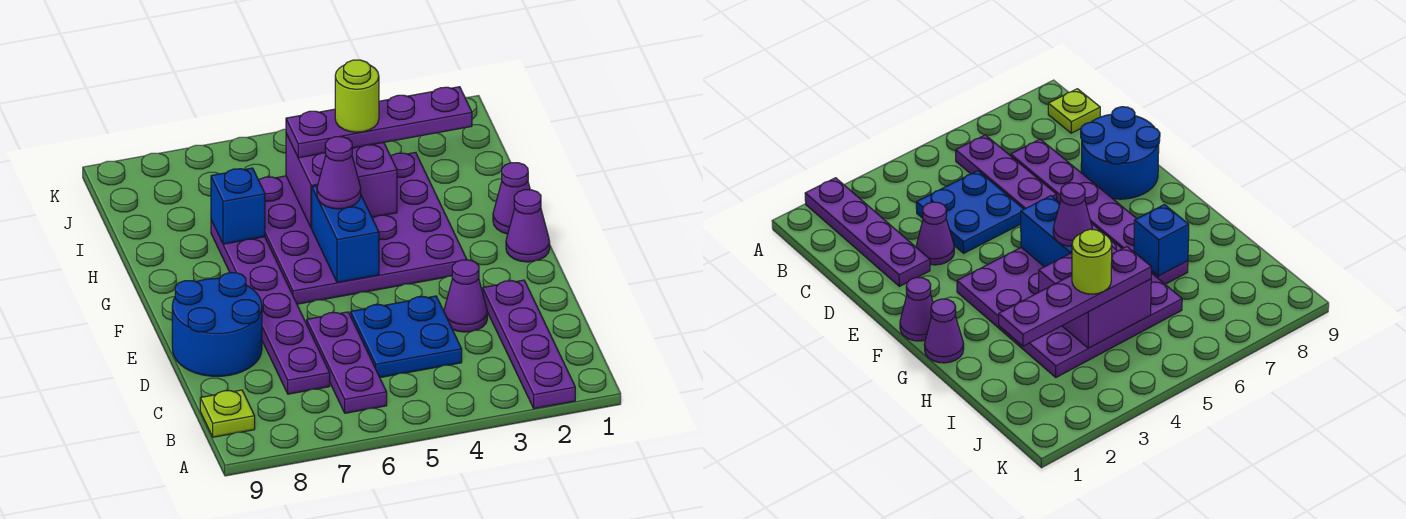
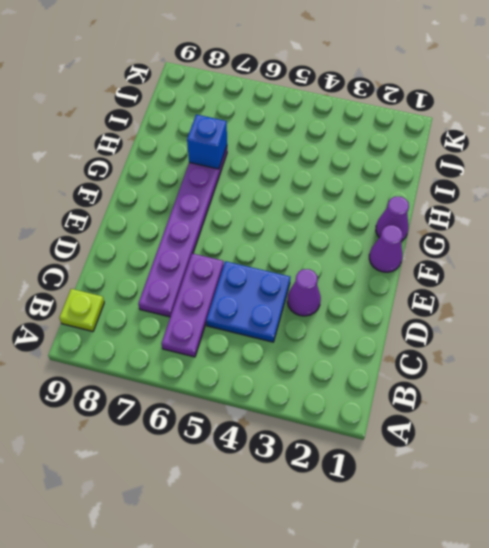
none -> purple 1x4 plate [483,280,575,409]
none -> blue 2x2 round brick [172,273,262,376]
none -> purple 4x4 plate [259,152,467,304]

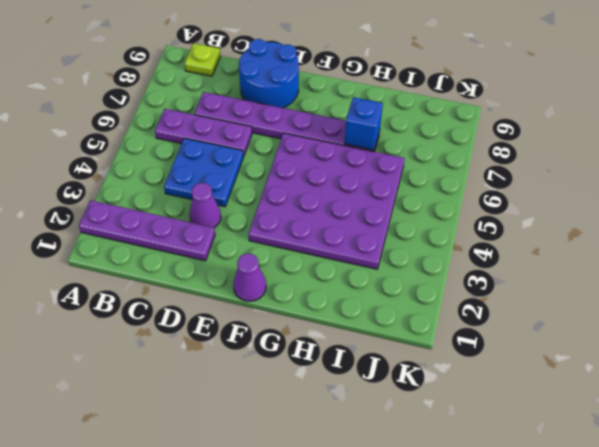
none -> purple 1x1 cone [493,163,530,234]
none -> blue 1x2 brick [312,186,379,283]
none -> purple 2x2 brick [286,134,397,228]

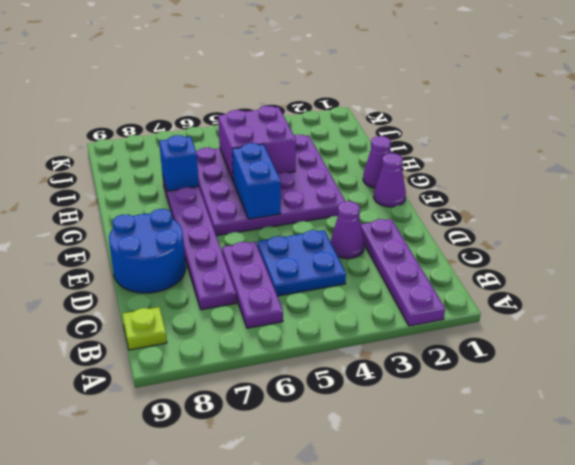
none -> purple 1x1 cone [317,137,361,209]
none -> purple 1x4 plate [286,87,472,158]
none -> lime 1x1 round brick [335,60,379,132]

